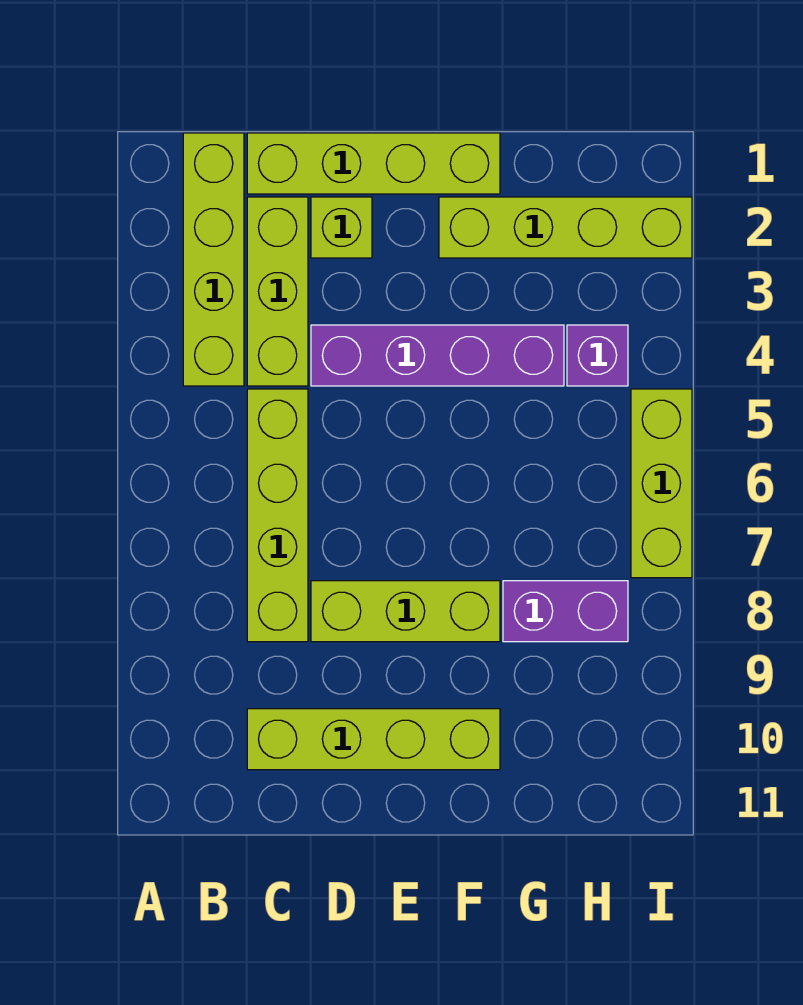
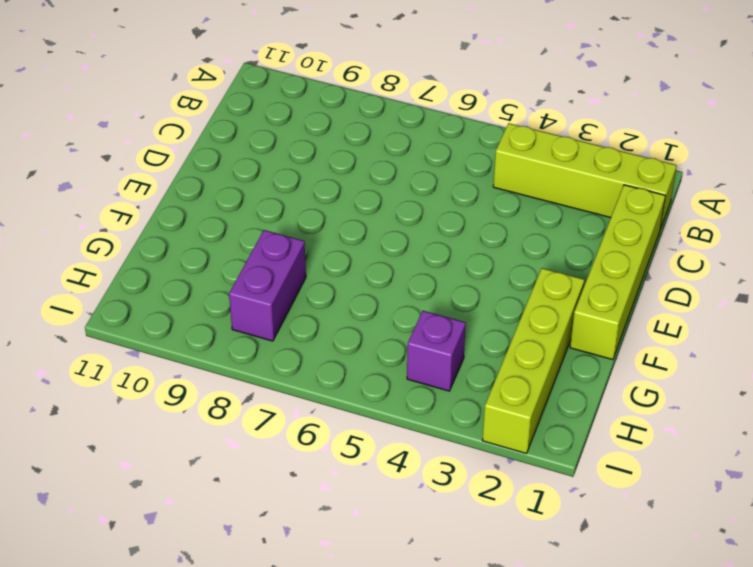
none -> lime 1x3 brick [247,197,308,386]
none -> lime 1x4 brick [247,389,308,642]
none -> lime 1x4 brick [247,709,500,770]

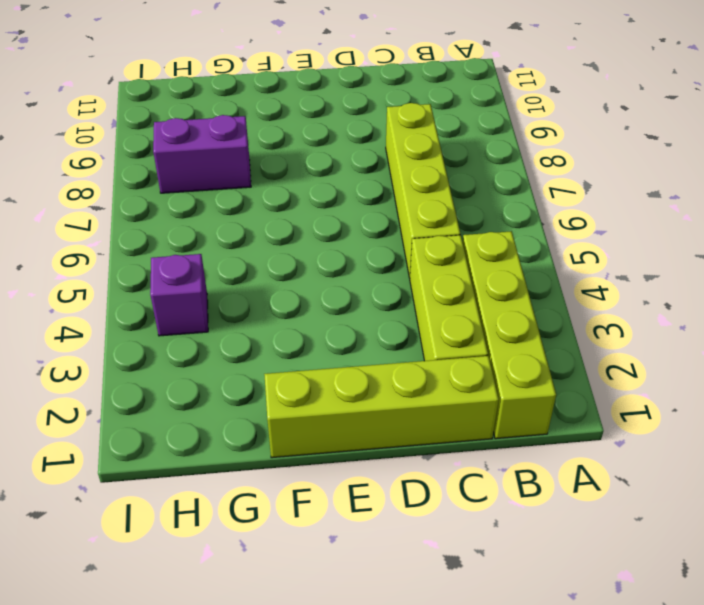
none -> lime 1x4 brick [247,709,500,770]
none -> lime 1x1 brick [311,197,372,258]
none -> purple 1x4 brick [311,325,564,386]

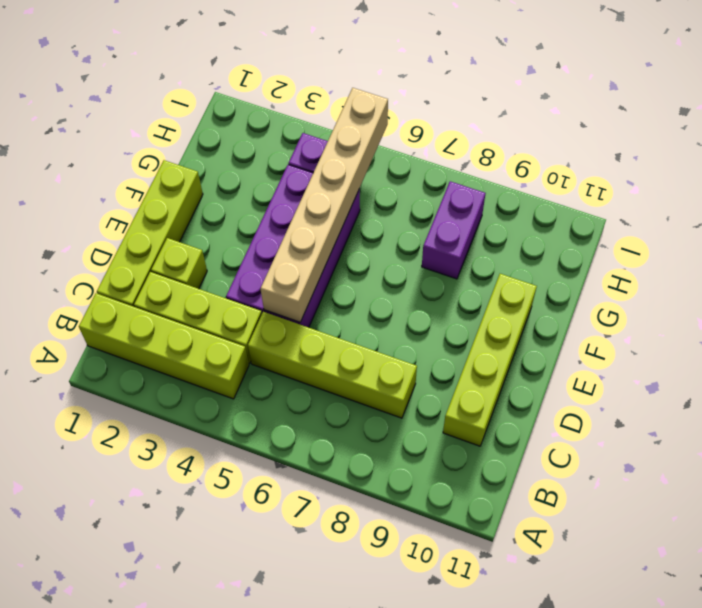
purple 2x4 brick [226,165,360,327] -> purple 1x4 brick [311,325,564,386]
tan 1x6 brick [261,88,388,322] -> none
none -> lime 1x3 brick [311,581,500,642]
none -> lime 1x4 brick [439,197,692,258]
none -> lime 1x3 brick [631,389,692,578]

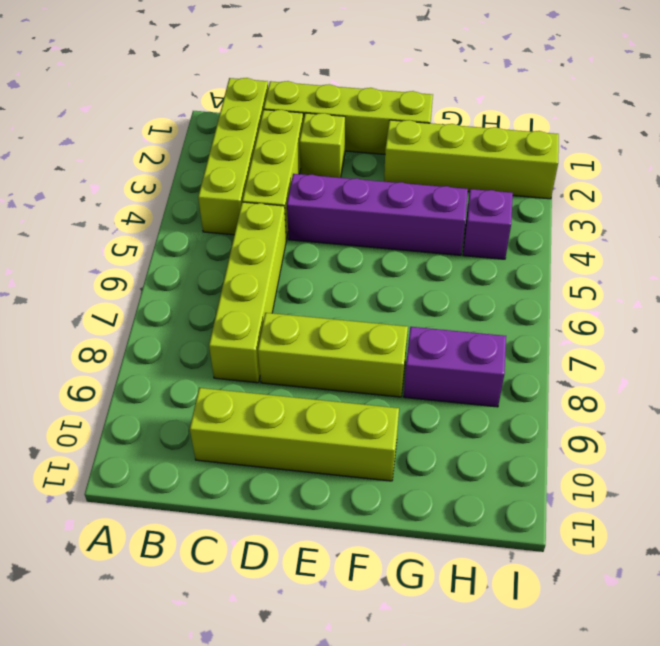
none -> lime 1x3 brick [631,389,692,578]

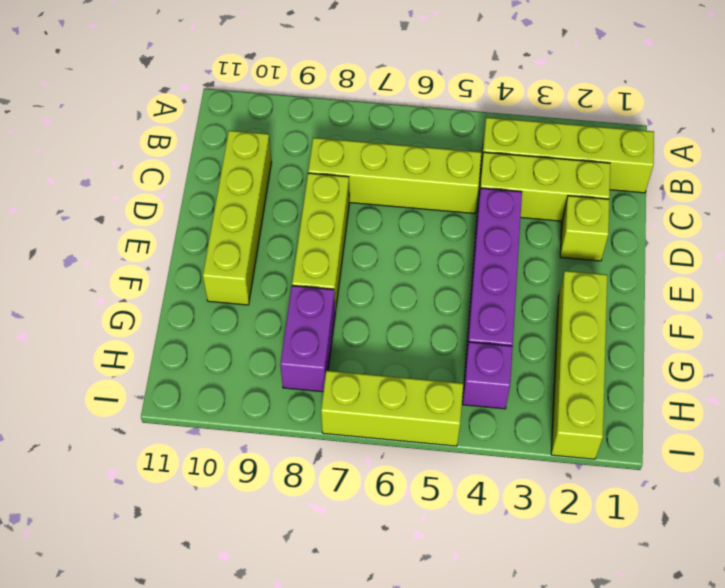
none -> lime 1x4 brick [247,133,500,194]

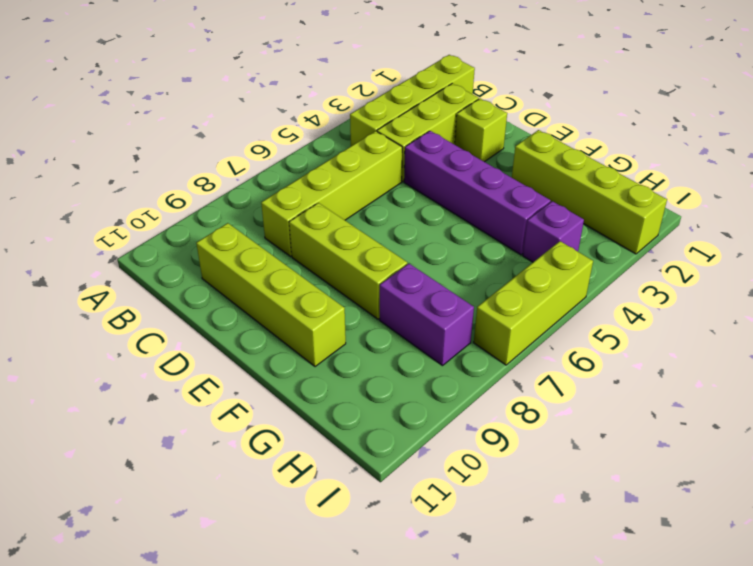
none -> lime 1x4 brick [247,133,500,194]

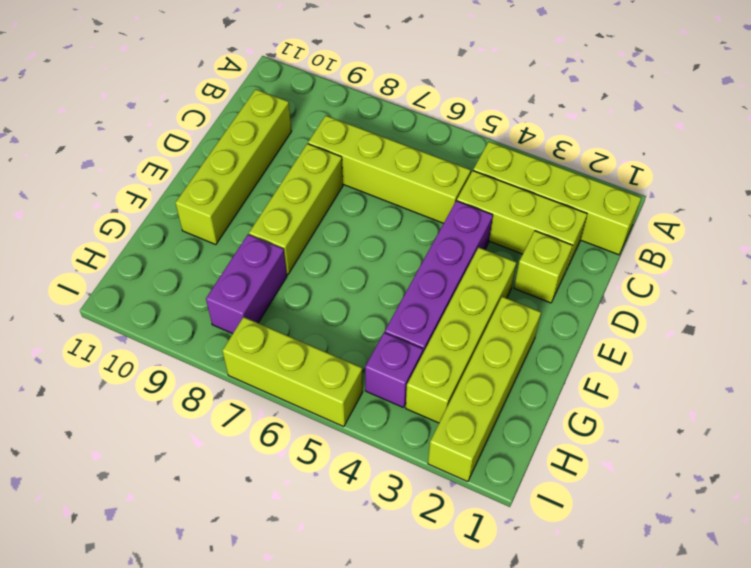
lime 1x4 brick [406,247,516,423] -> lime 1x4 brick moved to [247,133,500,194]

